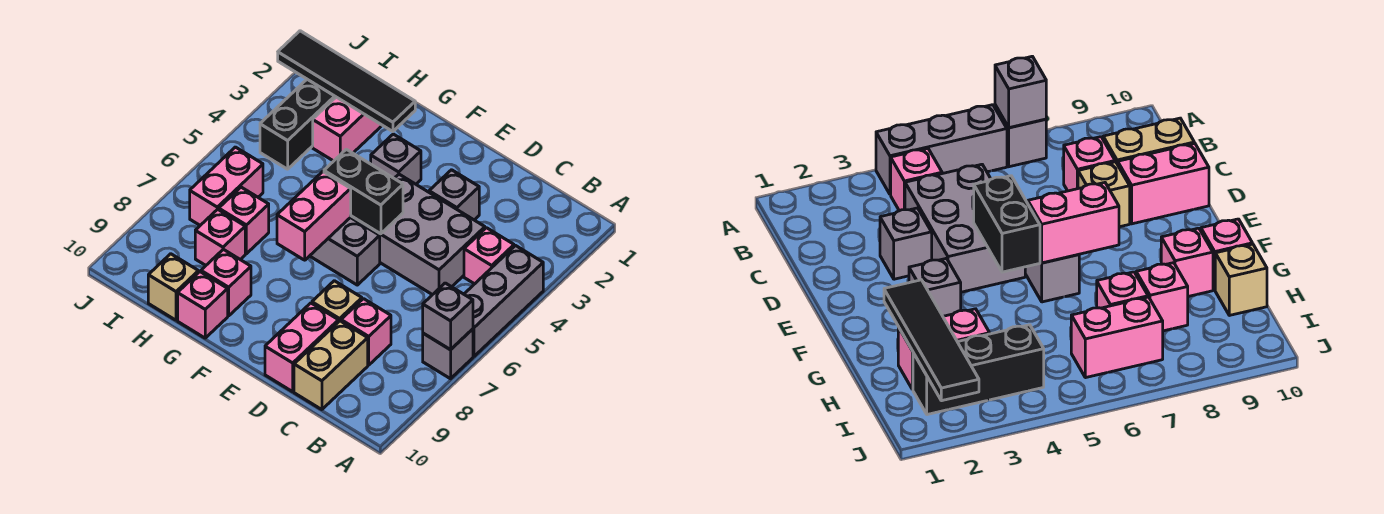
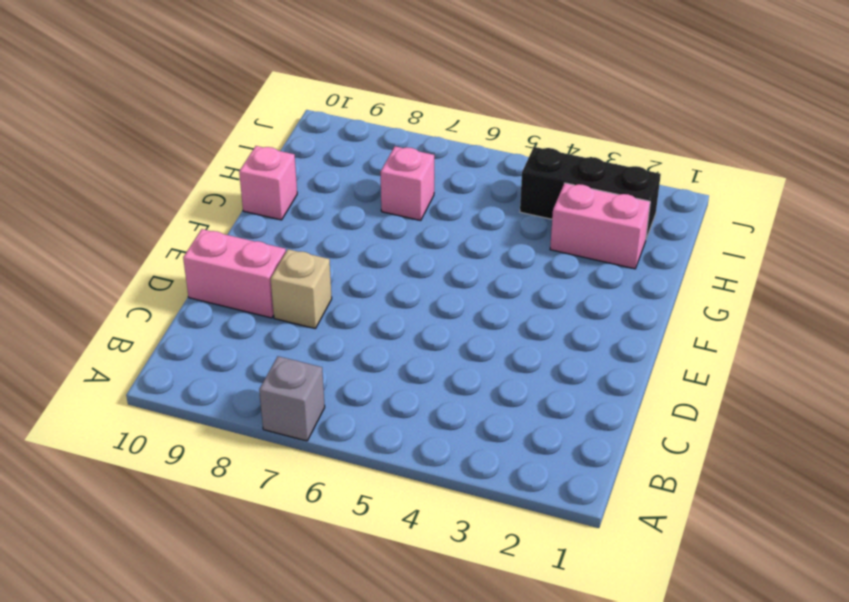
none -> grey 1x3 brick [464,246,543,356]
none -> pink 1x1 brick [464,228,514,284]
none -> grey 2x3 brick [353,174,485,295]

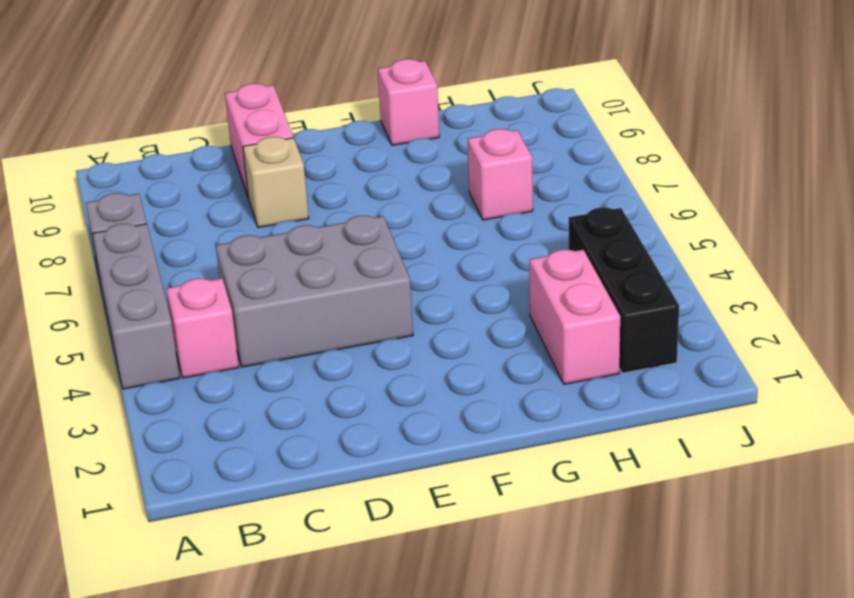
none -> pink 1x1 brick [341,299,391,365]
none -> tan 1x2 brick [294,321,368,410]
none -> grey 1x1 brick [429,170,479,220]

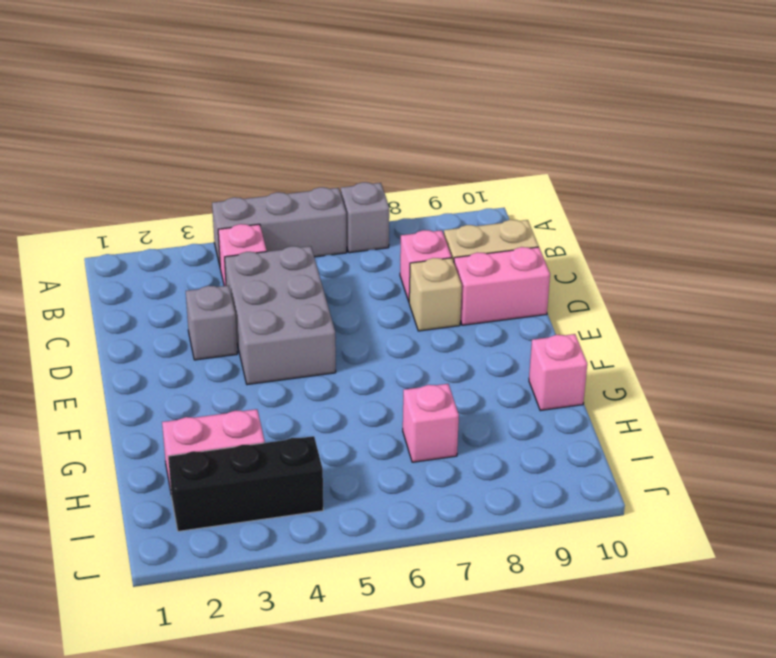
none -> grey 1x2 brick [310,217,380,285]
none -> grey 1x1 brick [371,134,421,184]
none -> pink 1x1 brick [201,249,251,316]

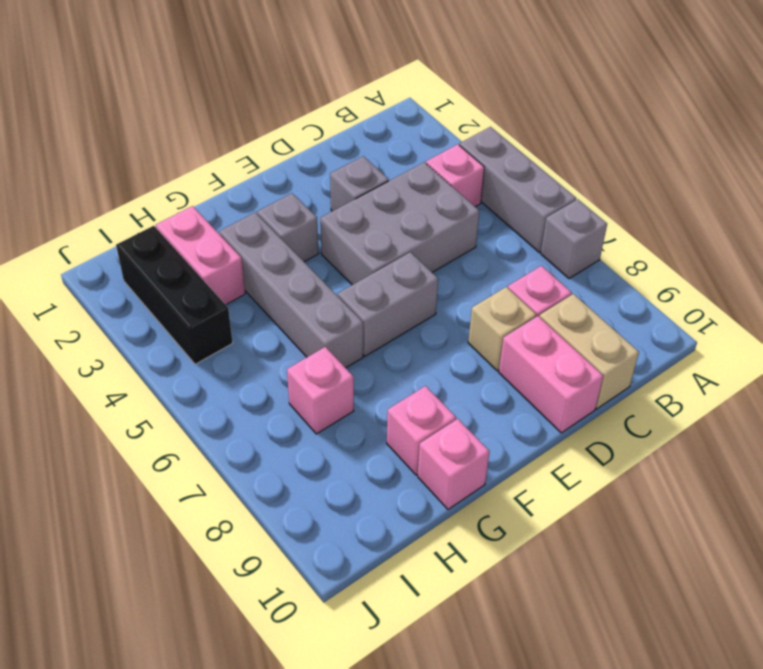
grey 1x4 brick [219,212,363,368] -> none
none -> pink 1x1 brick [195,209,245,265]
none -> tan 1x1 brick [148,254,198,320]
none -> pink 1x2 brick [190,147,263,225]

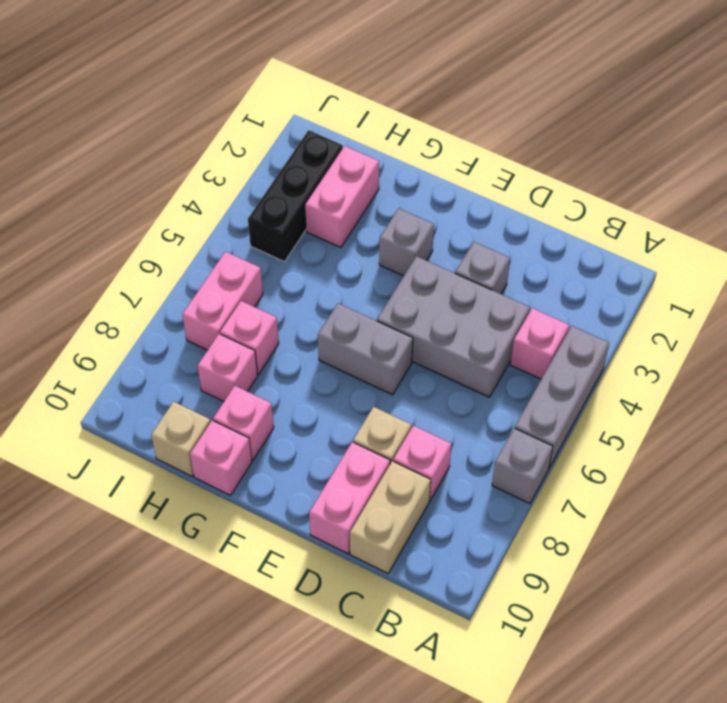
none -> grey 1x1 brick [423,283,473,350]
none -> black 1x2 brick [324,149,403,234]
none -> pink 1x2 brick [277,172,351,260]

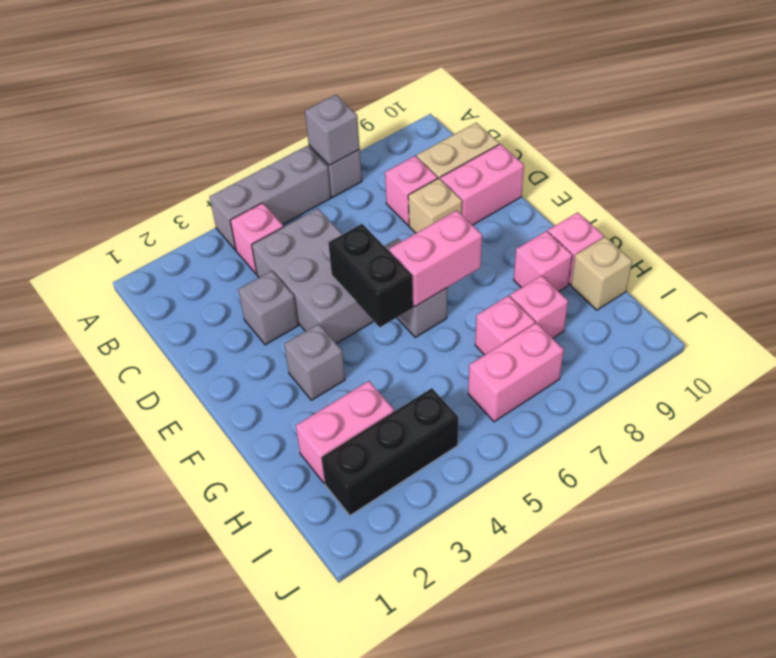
none -> black 1x4 tile [278,31,415,131]

